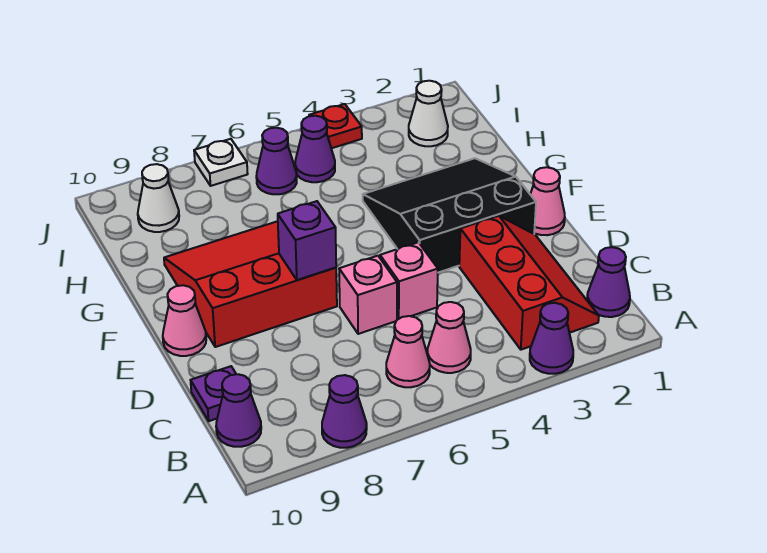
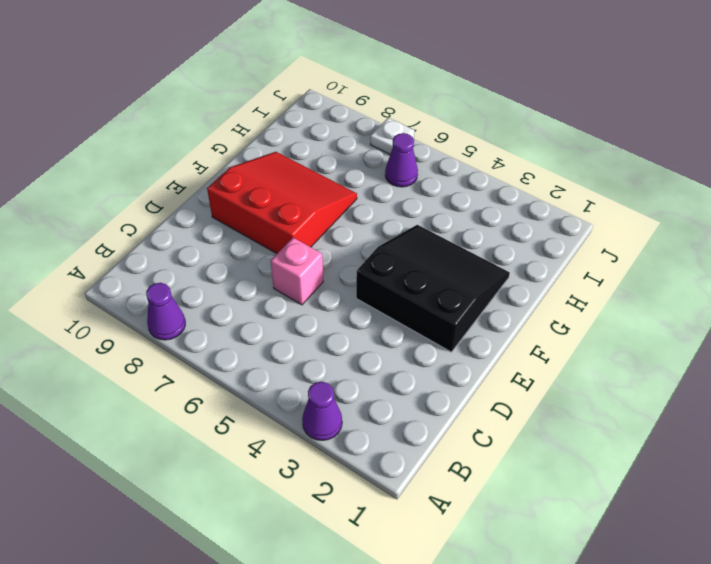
none -> purple 1x1 cone [587,247,630,317]
none -> red 2x3 slope [459,216,599,350]
none -> pink 1x1 cone [428,302,471,373]

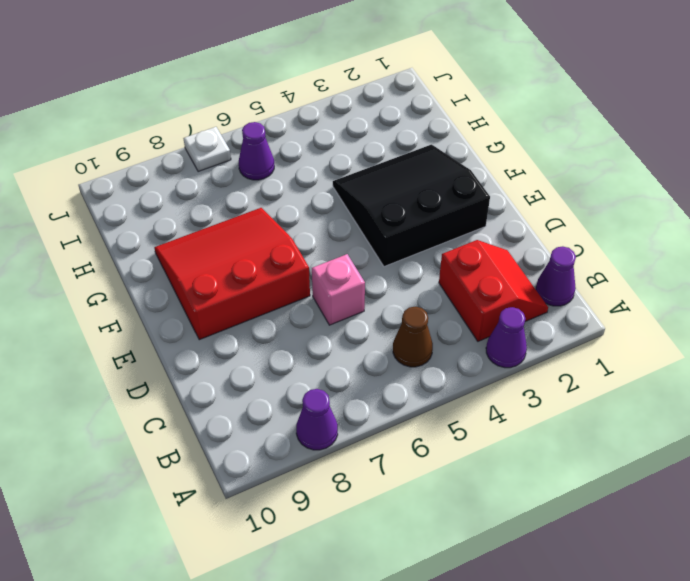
red 2x2 slope [439,240,548,341] -> red 2x3 slope [459,216,599,350]
brown 1x1 cone [393,307,433,367] -> pink 1x1 cone [428,302,471,373]
none -> pink 1x1 cone [386,316,430,387]
none -> purple 1x1 cone [216,374,261,447]
none -> purple 1x1 plate [191,366,236,421]

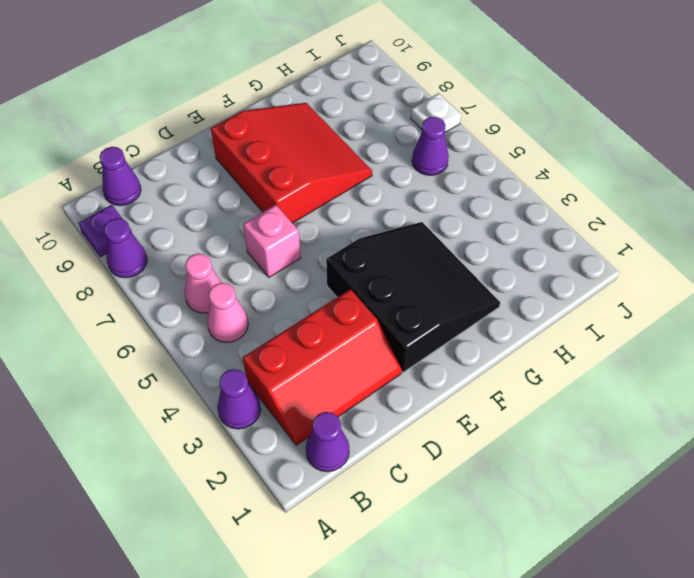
purple 1x1 plate [79,205,132,257] -> purple 1x1 plate moved to [191,366,236,421]
none -> pink 1x1 brick [380,242,438,319]
none -> pink 1x1 cone [530,167,565,235]
none -> pink 1x1 cone [163,285,206,356]

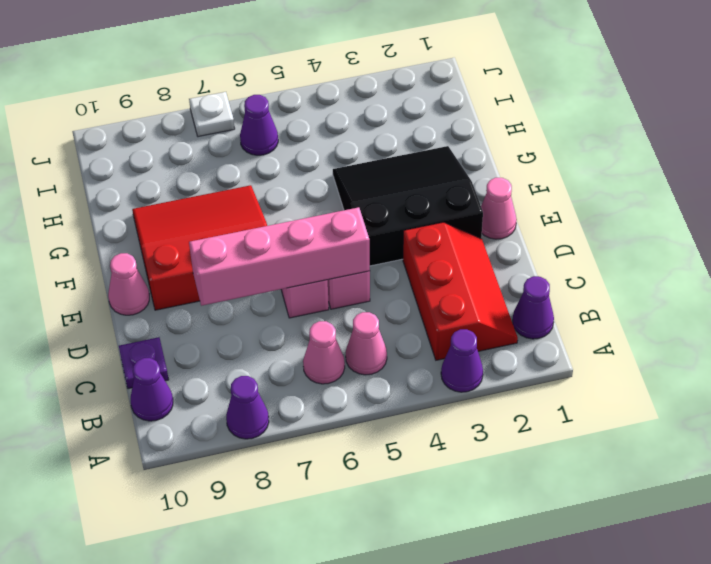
pink 1x4 brick [189,207,370,306] -> none
none -> white 1x1 cone [409,81,448,146]
none -> purple 1x1 cone [295,116,335,182]
none -> white 1x1 cone [138,164,179,232]

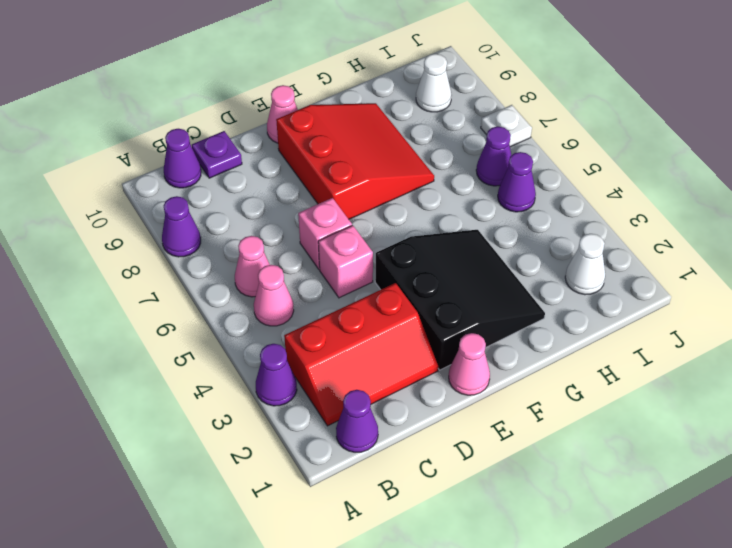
none -> red 1x1 plate [309,104,362,148]
none -> purple 1x1 brick [278,201,336,280]

